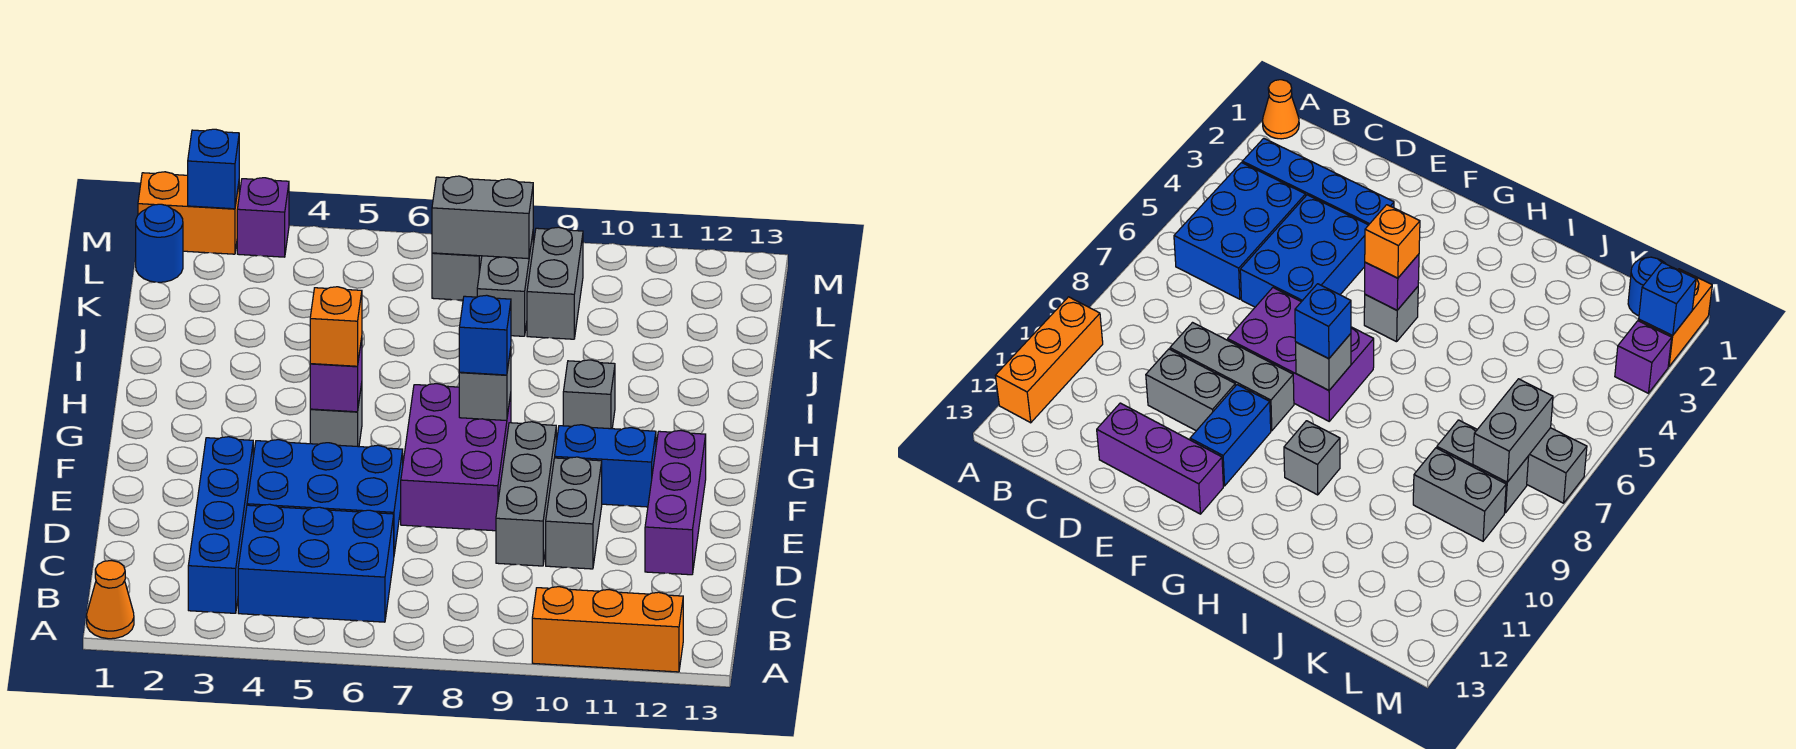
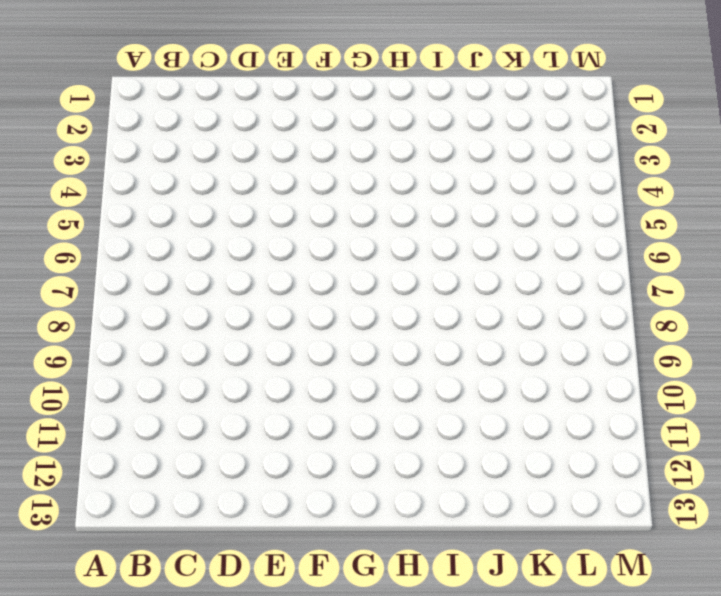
none -> orange 1x1 cone [87,561,134,639]
none -> orange 1x3 brick [532,587,683,672]
none -> blue 1x4 brick [188,437,253,613]

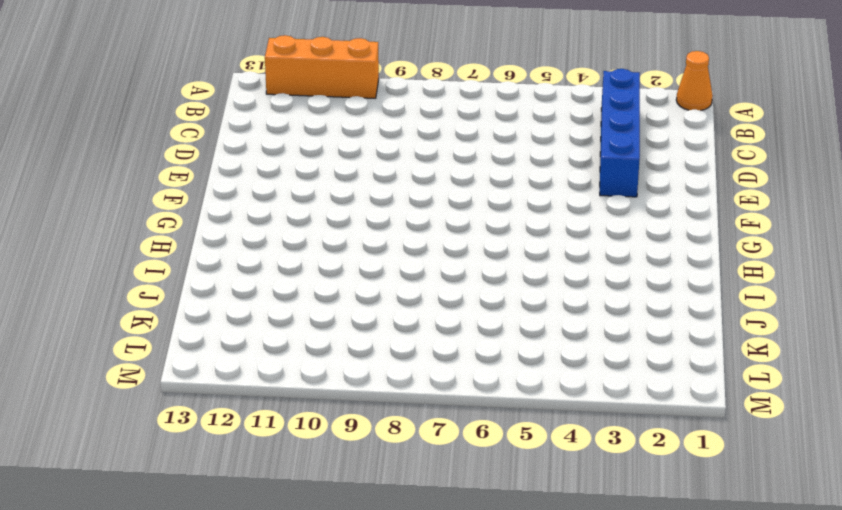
none -> blue 2x3 brick [238,504,394,622]
none -> blue 2x3 brick [247,440,403,554]
none -> grey 1x3 brick [496,422,556,566]

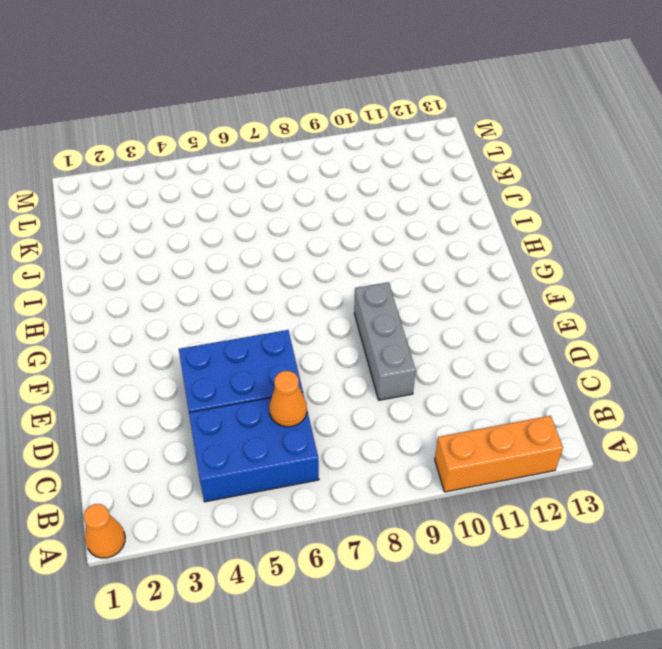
orange 1x1 cone [269,371,307,427] -> none
none -> blue 1x4 brick [188,437,253,613]
none -> grey 1x2 brick [546,457,602,569]
none -> purple 1x3 brick [645,431,706,575]

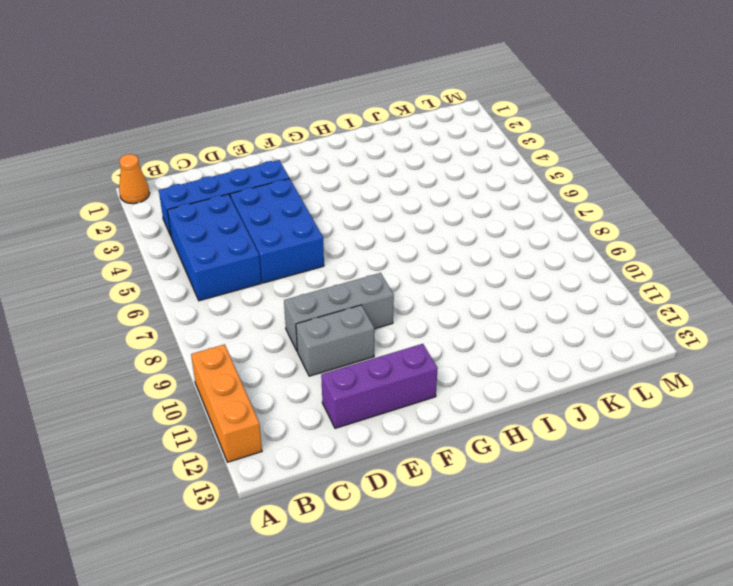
none -> purple 2x3 brick [401,384,511,531]
none -> blue 1x2 brick [555,425,656,507]
none -> grey 1x1 brick [310,384,362,447]

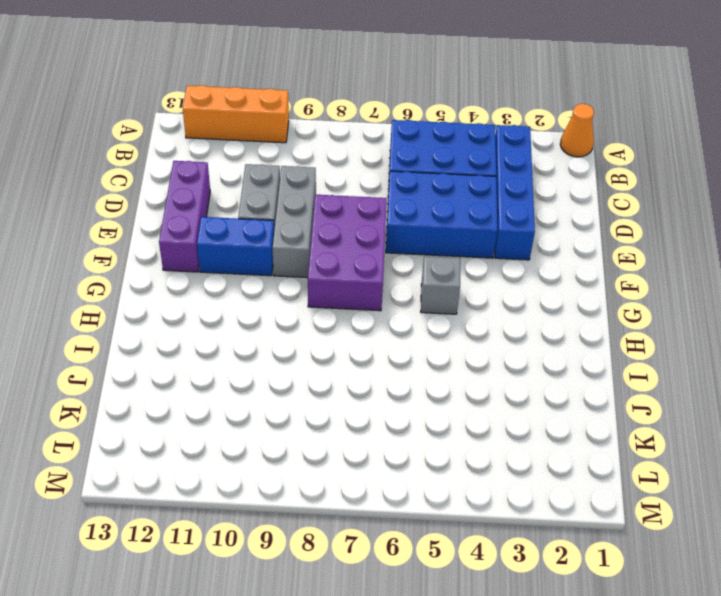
none -> grey 1x1 brick [563,360,615,429]
none -> grey 1x2 brick [477,234,533,336]
none -> grey 1x2 brick [527,227,583,339]

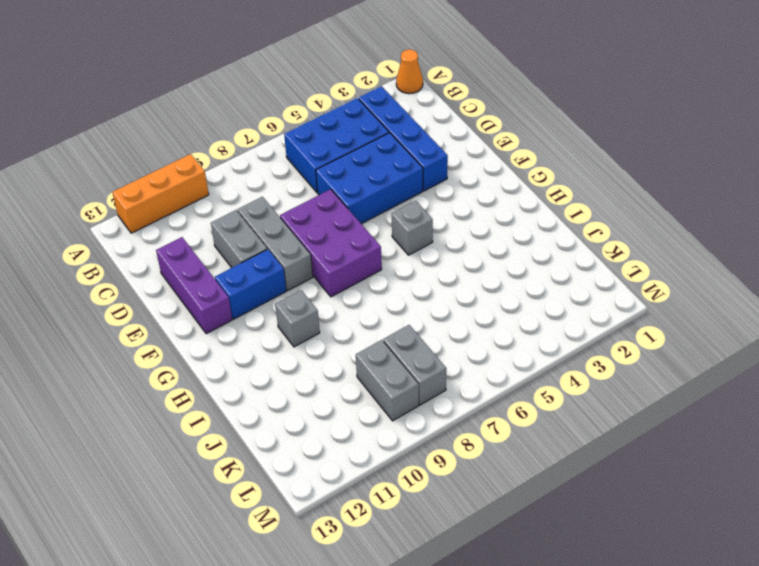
none -> blue 1x1 round brick [136,204,183,282]
none -> grey 1x2 brick [432,253,482,300]
none -> orange 1x2 brick [138,172,239,254]

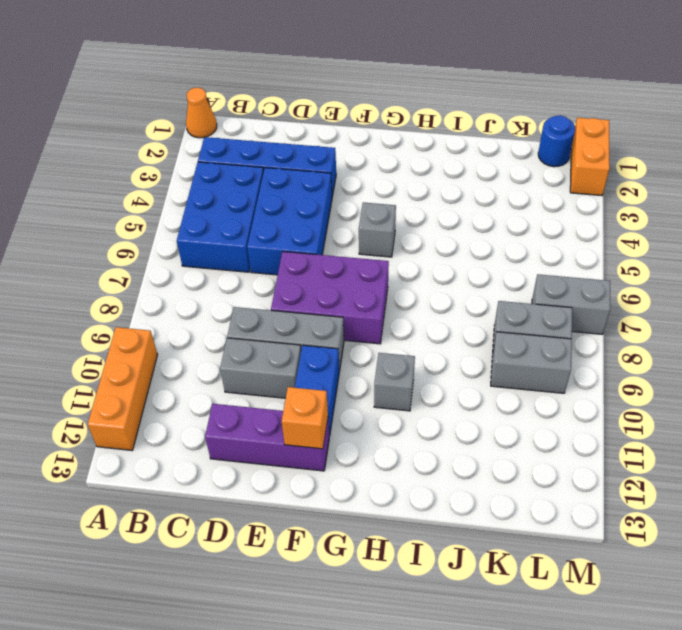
orange 1x1 brick [282,387,328,449] -> orange 1x1 brick moved to [310,287,362,366]
none -> purple 1x1 brick [237,178,289,257]
none -> purple 1x1 brick [310,338,362,412]
none -> grey 1x1 brick [459,349,511,421]

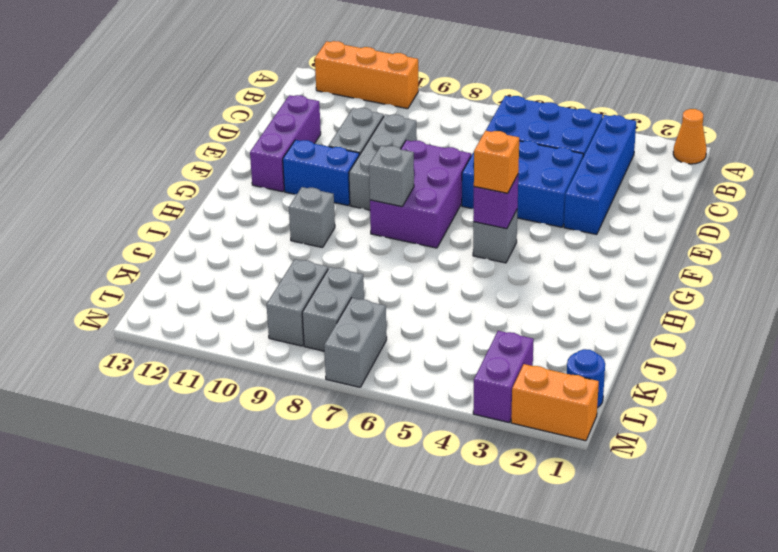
purple 1x2 brick [473,331,534,422] -> purple 1x1 brick [237,178,289,257]
none -> grey 1x2 brick [432,176,533,259]
none -> blue 1x1 brick [188,129,239,209]
none -> blue 1x1 brick [459,295,511,375]

